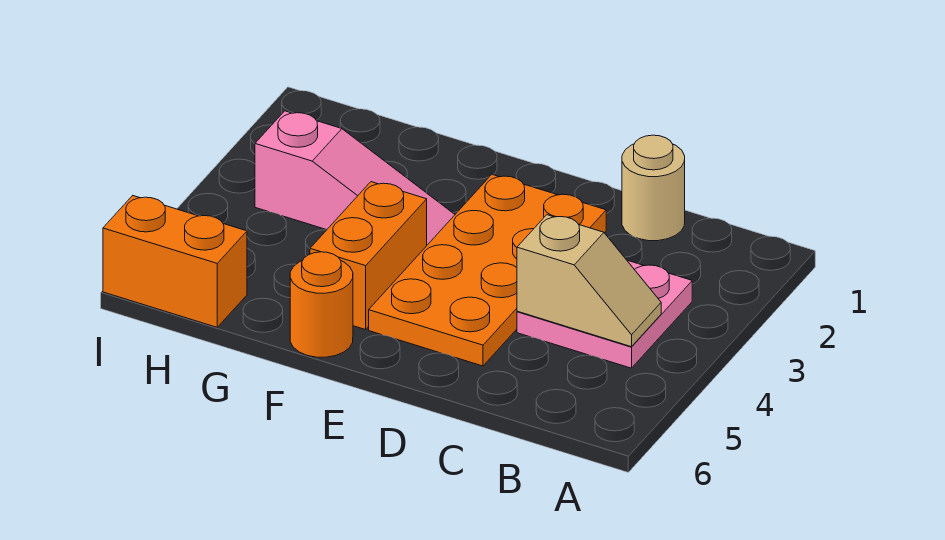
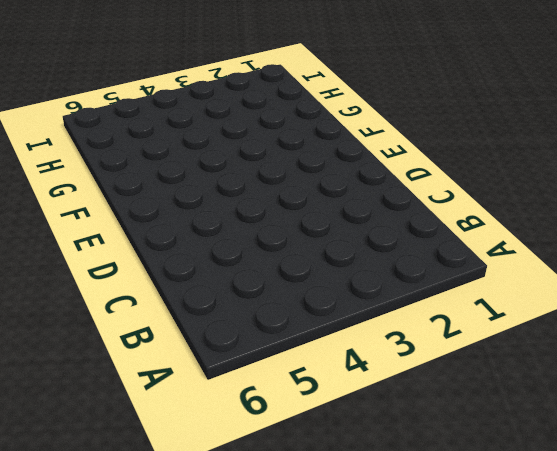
none -> pink 2x2 plate [517,260,692,368]
none -> tan 1x1 round brick [622,135,685,241]

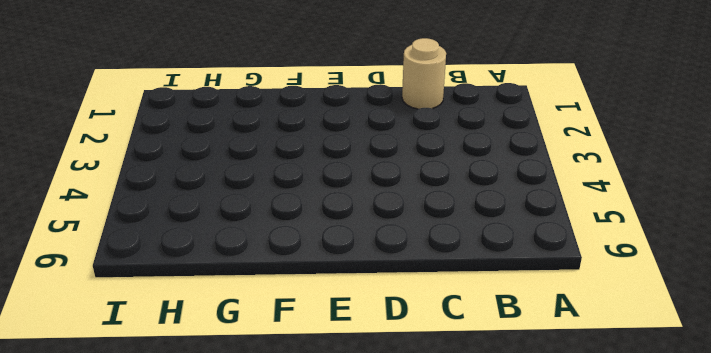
none -> pink 2x2 plate [517,260,692,368]
none -> orange 2x4 plate [369,175,606,366]

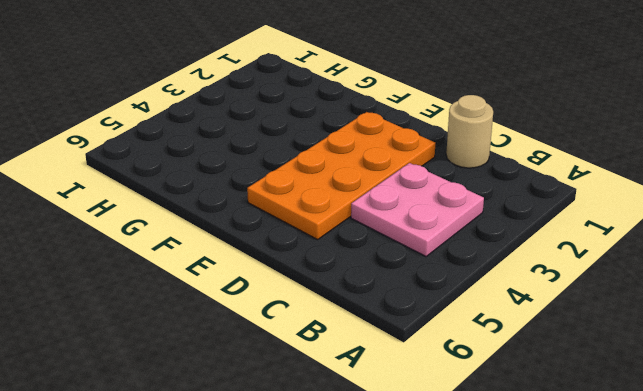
none -> pink 1x3 slope [255,111,455,245]
none -> orange 1x2 brick [310,182,427,330]

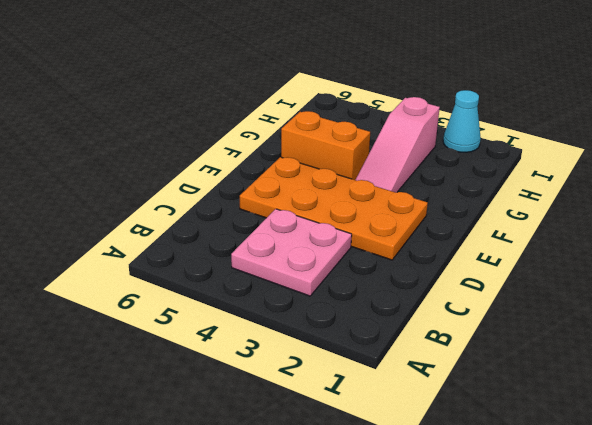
cyan 1x1 cone [443,90,481,152] -> none
none -> tan 1x1 round brick [622,135,685,241]
none -> orange 1x1 round brick [290,252,353,357]

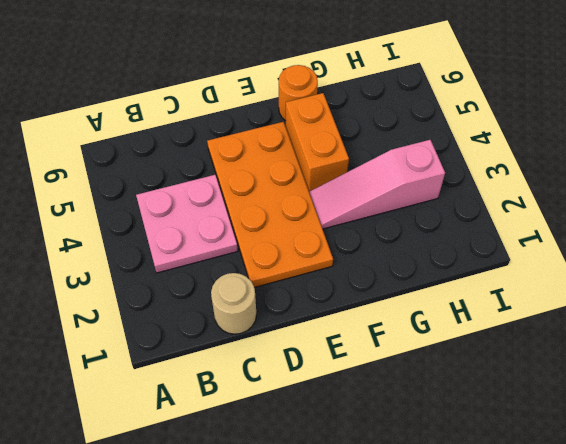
none -> orange 1x2 brick [103,196,247,327]
none -> tan 1x2 slope [517,215,661,347]

